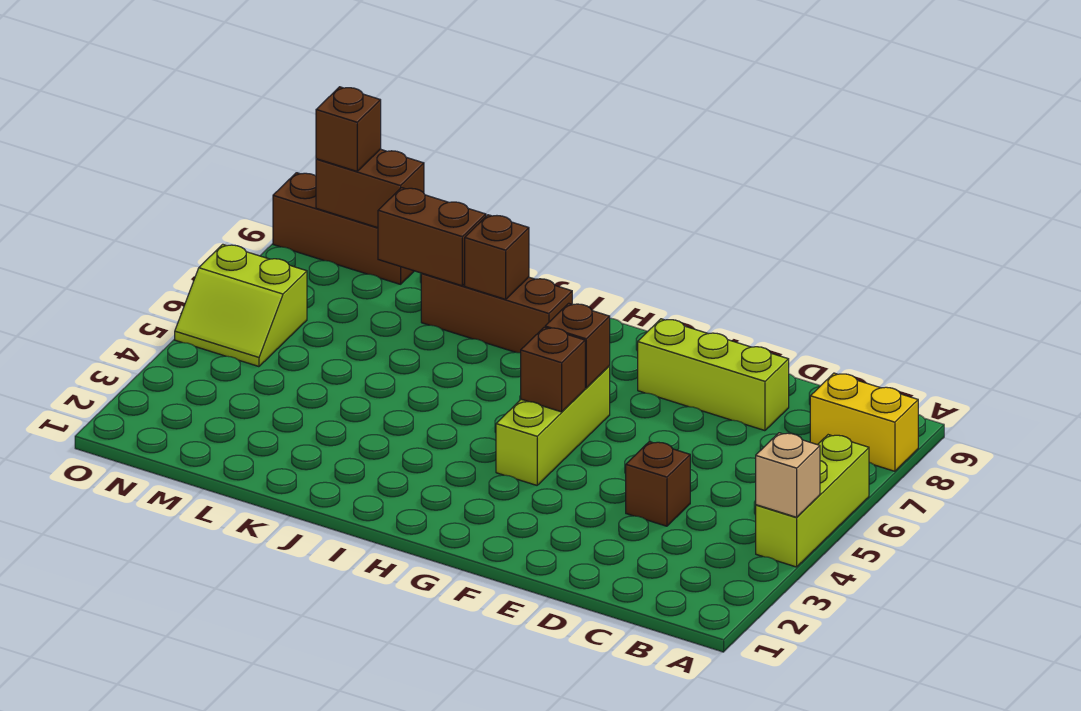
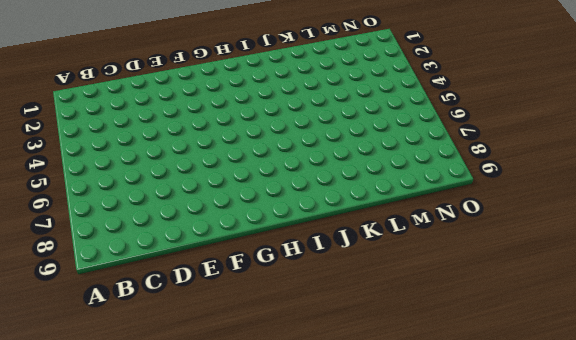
none -> lime 1x3 brick [756,435,869,567]
none -> yellow 1x2 brick [810,373,918,471]
none -> brown 1x1 brick [626,442,690,526]

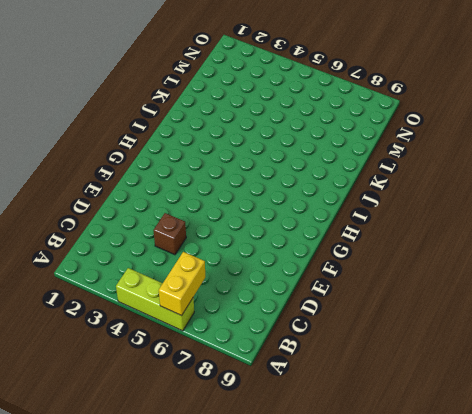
yellow 1x2 brick [159,252,205,316] -> yellow 1x2 brick moved to [810,373,918,471]
none -> lime 1x3 brick [638,319,789,431]
none -> lime 1x3 brick [496,366,610,485]
none -> brown 1x3 brick [421,273,572,353]

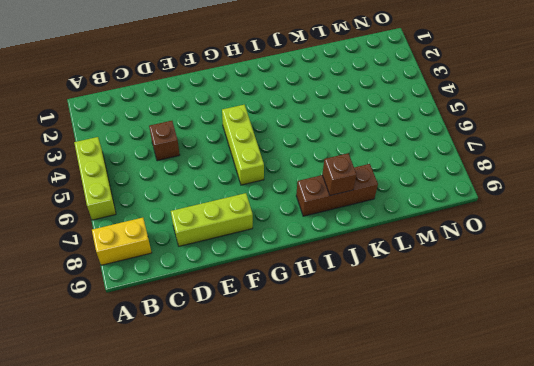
none -> brown 1x3 brick [273,173,414,284]
none -> lime 2x2 slope [175,244,307,367]
none -> tan 1x1 brick [756,433,820,517]

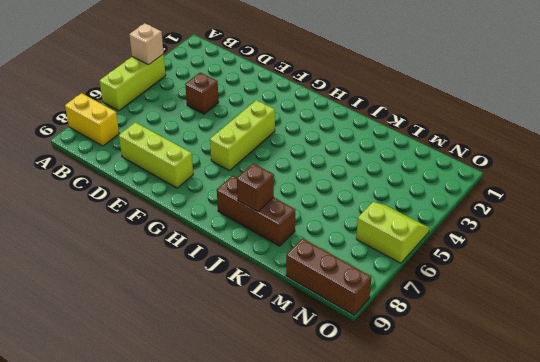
none -> brown 1x1 brick [521,327,585,412]
none -> brown 1x1 brick [545,303,610,388]
none -> brown 1x2 brick [378,188,486,286]

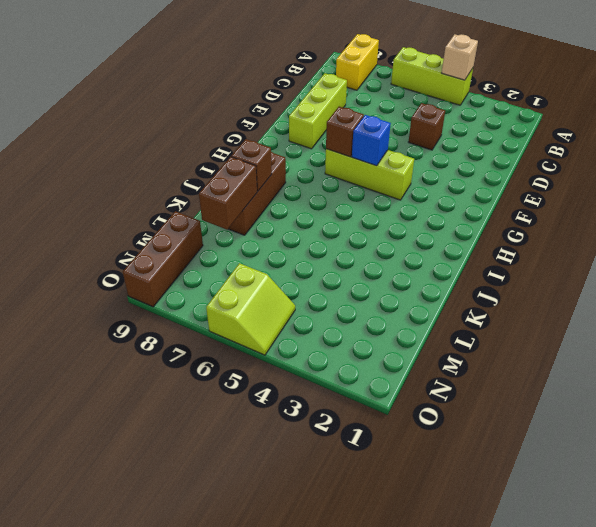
blue 1x1 brick [352,115,391,166] -> brown 1x1 brick [521,327,585,412]
none -> brown 1x2 brick [316,149,424,228]
none -> brown 1x1 brick [316,87,381,171]

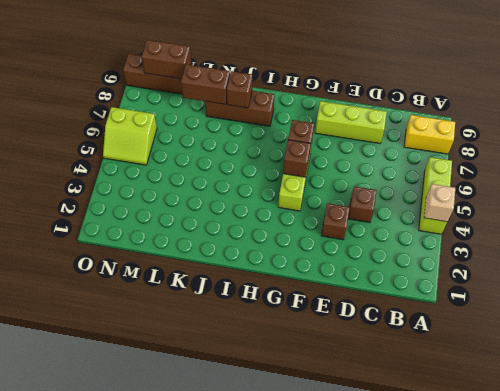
brown 1x1 brick [321,203,350,240] -> brown 1x1 brick moved to [316,87,381,171]

